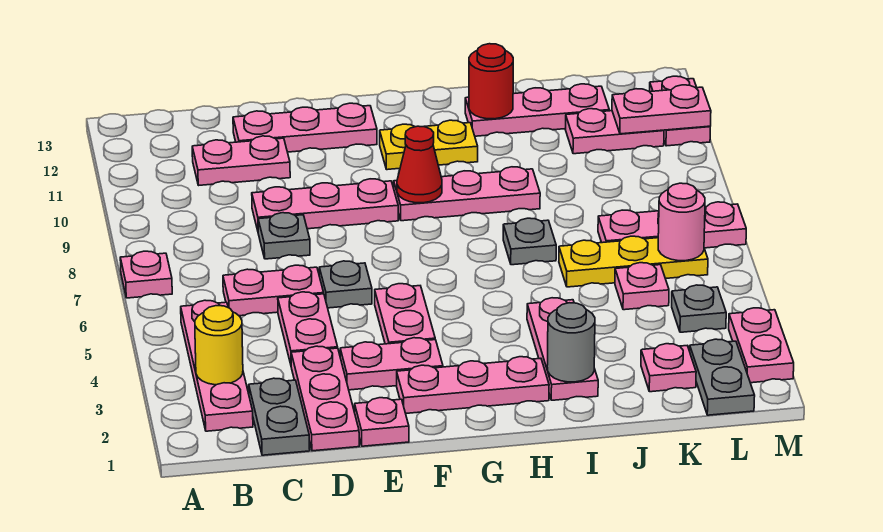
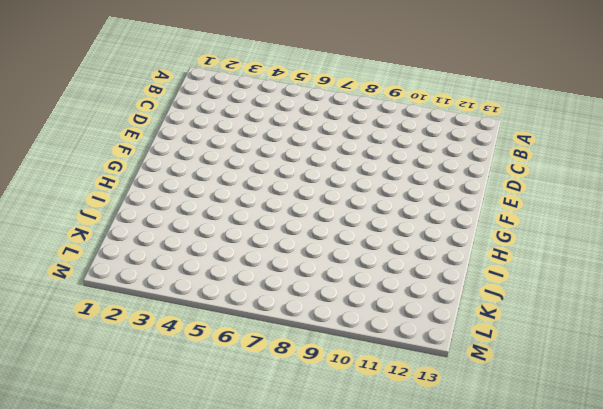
none -> pink 1x1 plate [120,251,172,298]
none -> pink 1x4 plate [181,300,253,431]
none -> grey 1x2 plate [249,378,310,455]
none -> pink 1x2 plate [223,265,324,316]

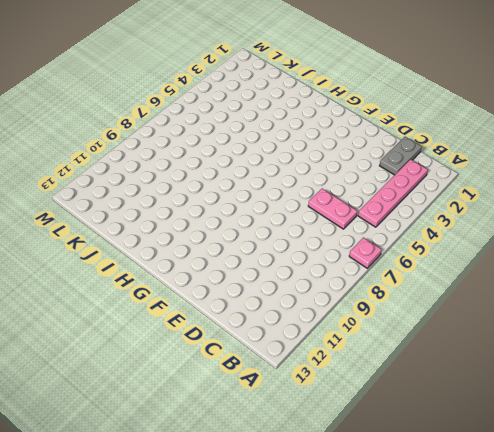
none -> pink 1x2 plate [192,136,290,185]
none -> pink 1x3 plate [291,346,359,451]
none -> pink 1x2 plate [278,292,338,364]
none -> grey 1x1 plate [258,213,310,259]

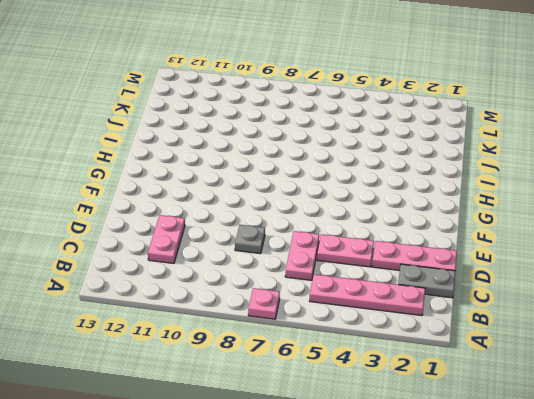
none -> pink 1x3 plate [252,179,398,230]
none -> pink 1x3 plate [233,103,377,152]
none -> pink 1x1 plate [355,398,409,446]
none -> pink 1x2 plate [340,338,443,390]

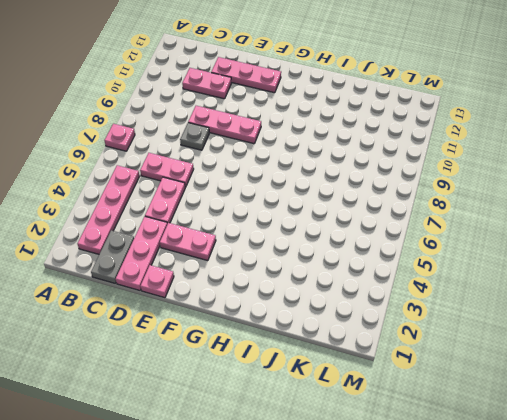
none -> grey 1x1 plate [319,261,372,308]
none -> pink 1x3 plate [397,357,549,413]
none -> pink 1x2 plate [375,284,435,344]
none -> pink 1x3 plate [394,167,540,221]

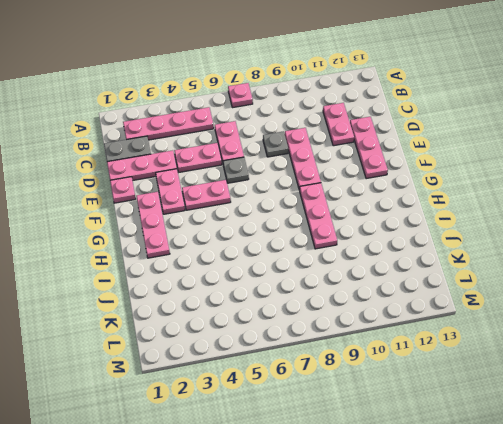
none -> yellow 1x2 plate [380,120,478,170]
none -> pink 1x3 plate [527,298,598,400]
none -> grey 1x1 plate [503,218,556,265]
none -> pink 1x3 plate [465,84,609,136]

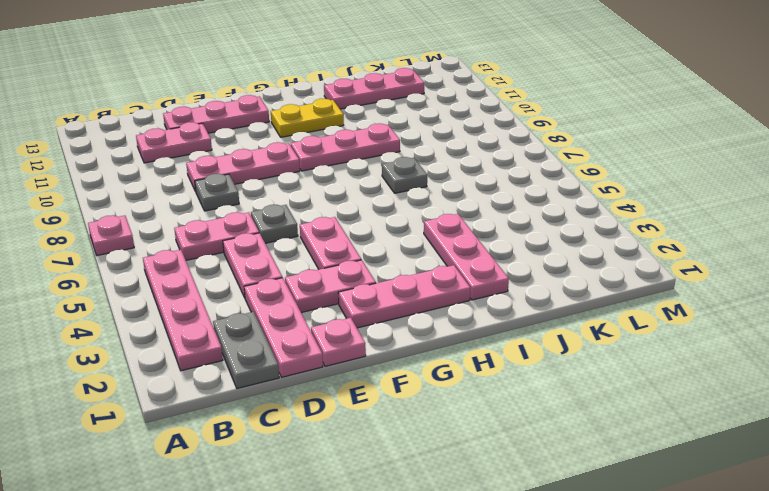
none -> yellow 1x3 plate [559,236,708,287]
none -> pink 1x1 plate [641,344,696,392]
none -> pink 1x1 plate [615,263,669,310]
none -> pink 1x3 plate [598,202,746,248]

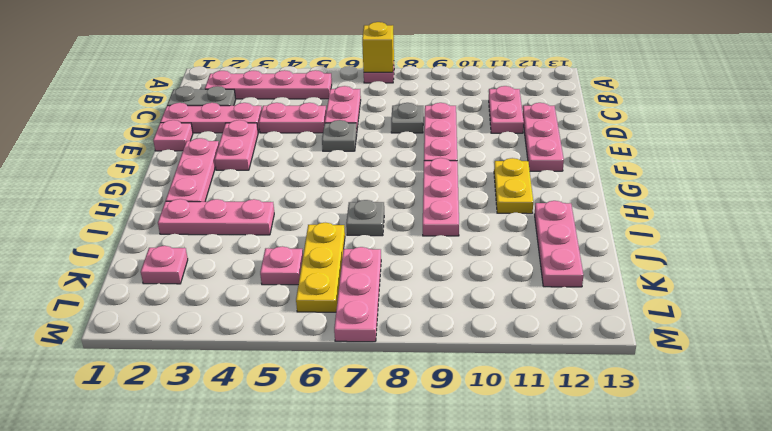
yellow 1x1 brick [362,22,394,72] -> none
none -> pink 1x2 plate [375,284,435,344]
none -> pink 1x2 plate [565,109,664,154]
none -> grey 1x2 plate [690,339,755,415]
none -> grey 1x1 plate [672,285,726,332]

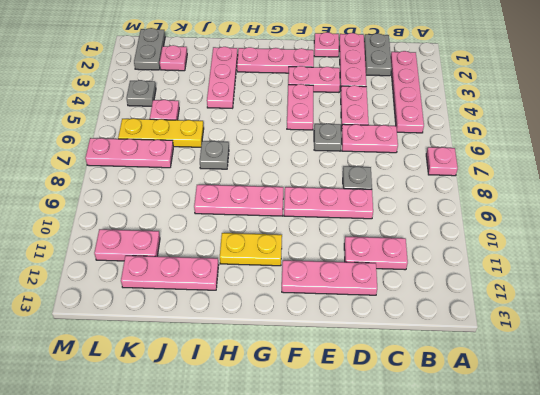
none -> pink 1x2 plate [729,308,794,383]
none -> pink 1x2 plate [650,76,710,146]
none -> yellow 1x1 round brick [195,306,243,385]
none -> red 1x1 cone [397,126,442,203]

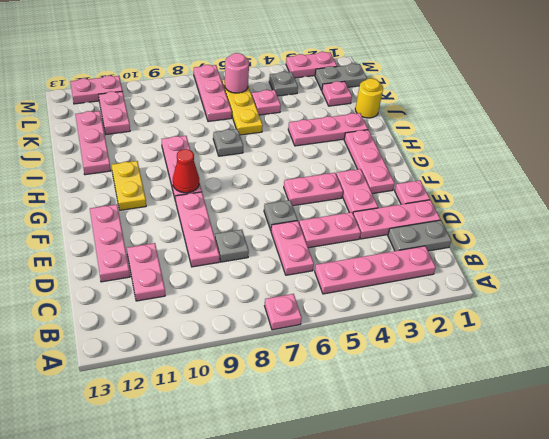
yellow 1x1 round brick [355,78,383,118] -> yellow 1x1 round brick moved to [195,306,243,385]
none -> grey 1x1 round brick [547,303,595,382]
none -> red 1x1 round brick [469,44,513,119]
none -> pink 1x2 plate [612,85,711,134]

